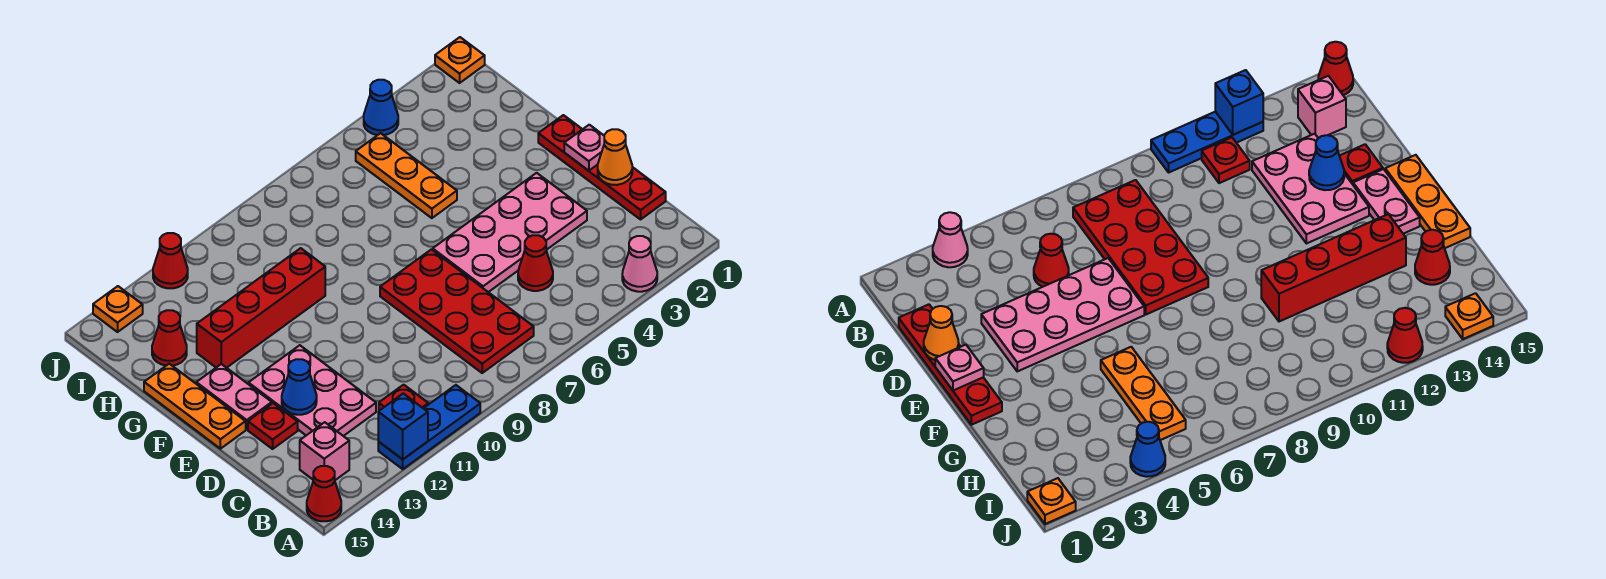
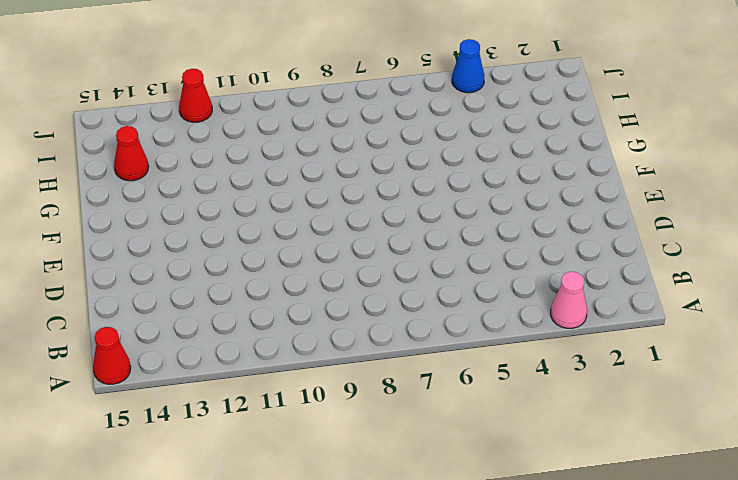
none -> blue 1x3 plate [378,385,480,469]
none -> red 2x4 plate [380,249,534,373]
none -> red 1x1 plate [379,385,428,411]

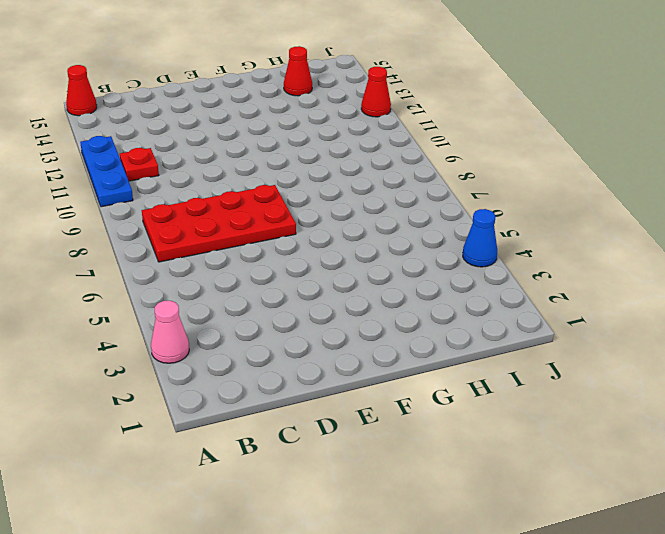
none -> pink 1x1 brick [300,422,349,480]
none -> red 1x4 plate [538,115,666,219]
none -> red 1x1 cone [518,235,553,291]

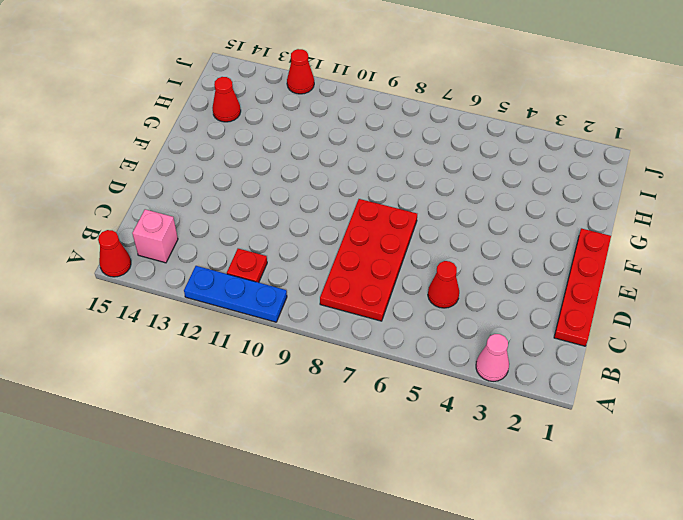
none -> pink 2x3 plate [248,345,376,436]
none -> pink 2x4 plate [433,173,587,292]
none -> red 1x1 plate [248,403,298,449]

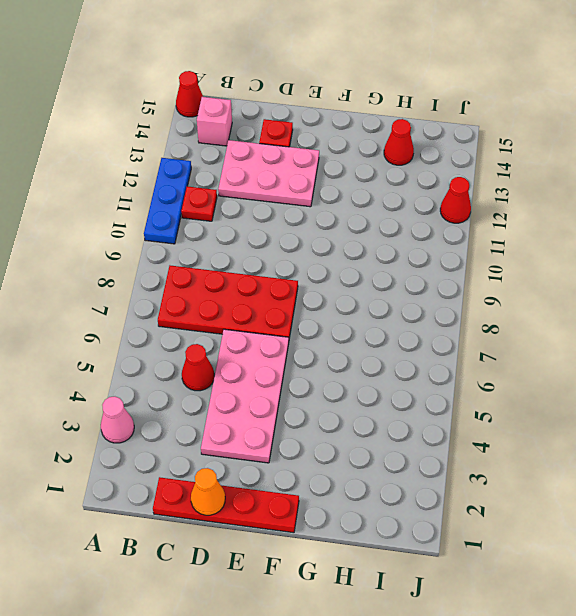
none -> pink 1x2 plate [196,364,272,429]
none -> orange 1x3 plate [144,364,246,449]
none -> orange 1x3 plate [356,133,457,218]

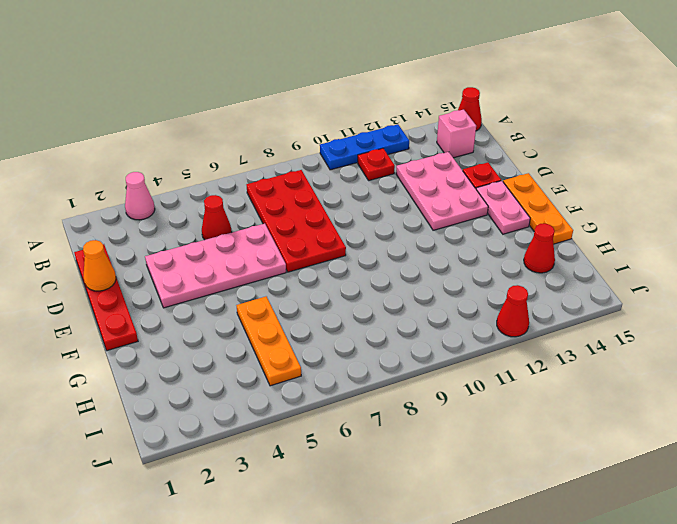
none -> red 1x4 brick [197,248,325,368]
none -> orange 1x1 plate [435,37,485,83]
none -> blue 1x1 cone [364,80,398,135]

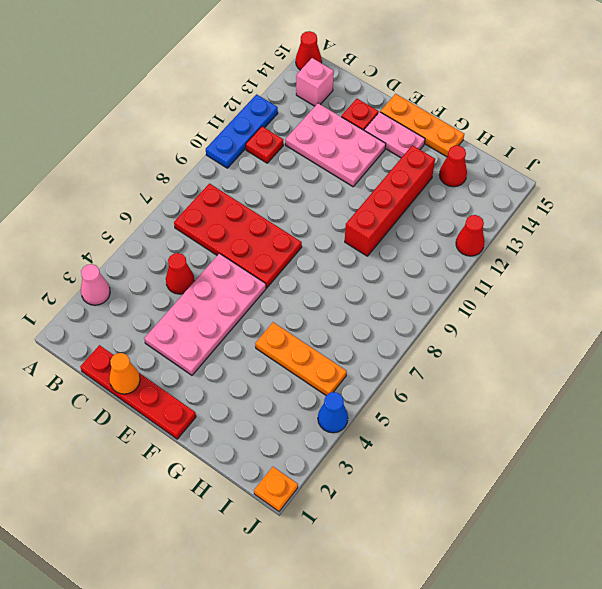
none -> orange 1x1 plate [93,286,143,332]
none -> blue 1x1 brick [378,394,428,459]
none -> blue 1x1 cone [282,359,317,415]

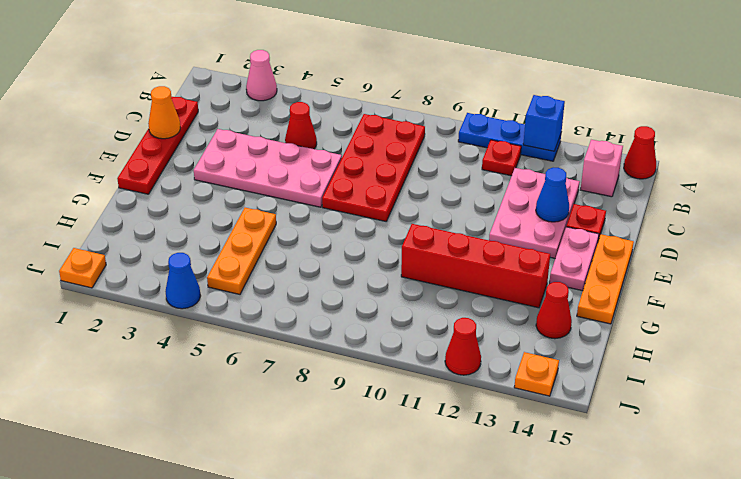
none -> pink 1x1 plate [564,125,604,171]

